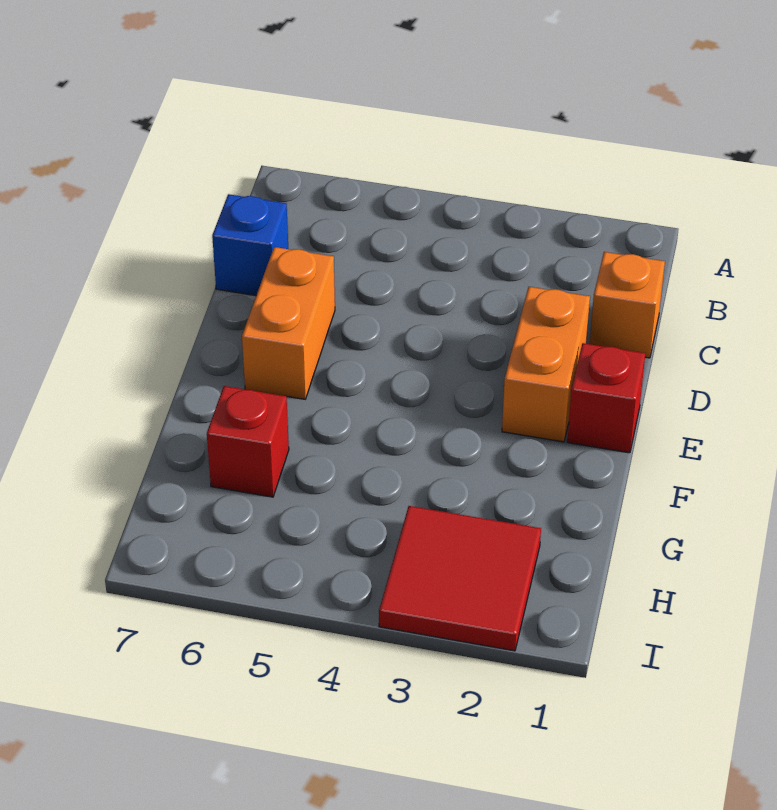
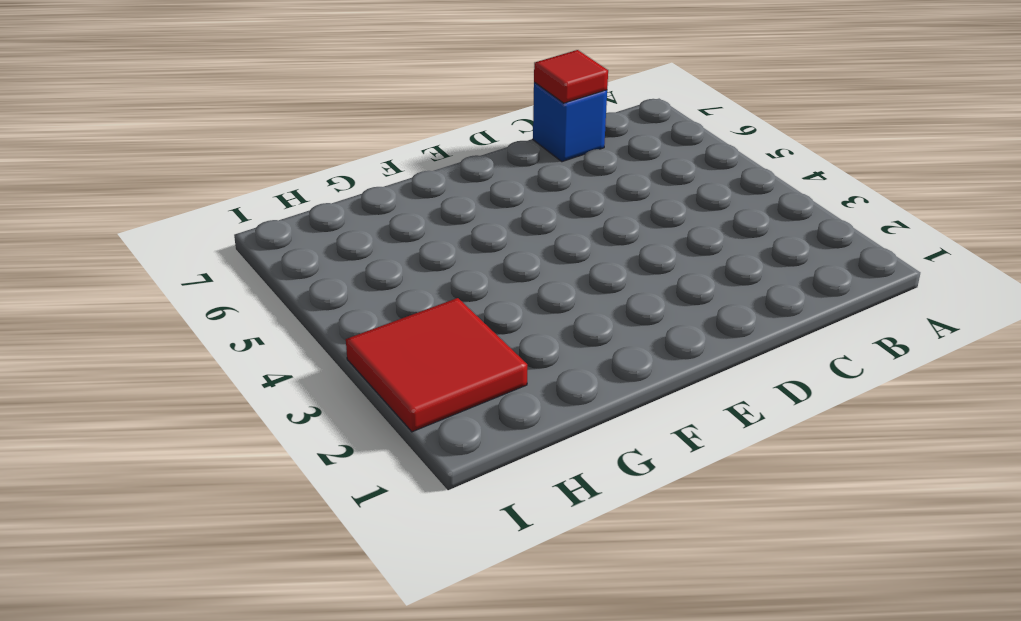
red 1x1 tile [534,50,608,103] -> none
none -> orange 1x1 brick [590,252,665,358]
none -> orange 1x2 brick [502,287,590,442]

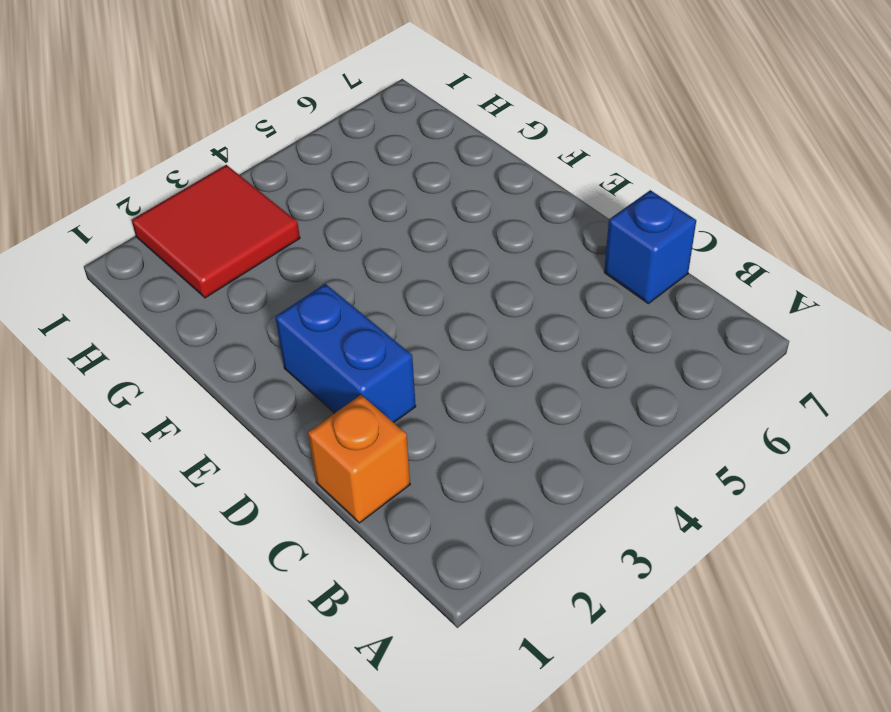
blue 1x2 brick [275,284,416,423] -> orange 1x2 brick [502,287,590,442]
none -> orange 1x2 brick [242,247,335,399]
none -> red 1x1 brick [567,343,645,453]

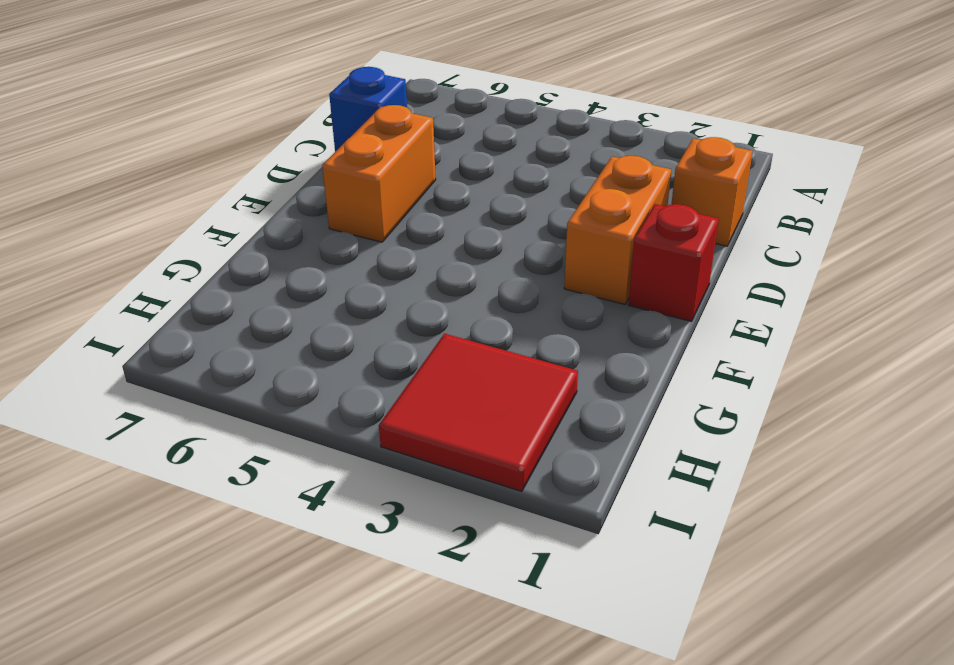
none -> red 1x1 brick [207,386,289,497]

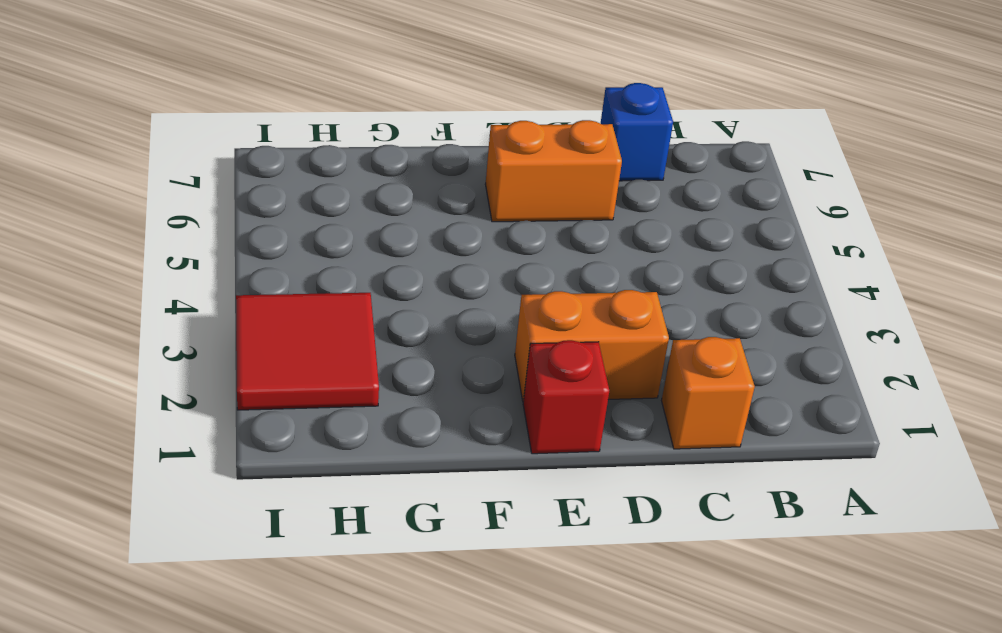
none -> red 1x1 brick [207,386,289,497]

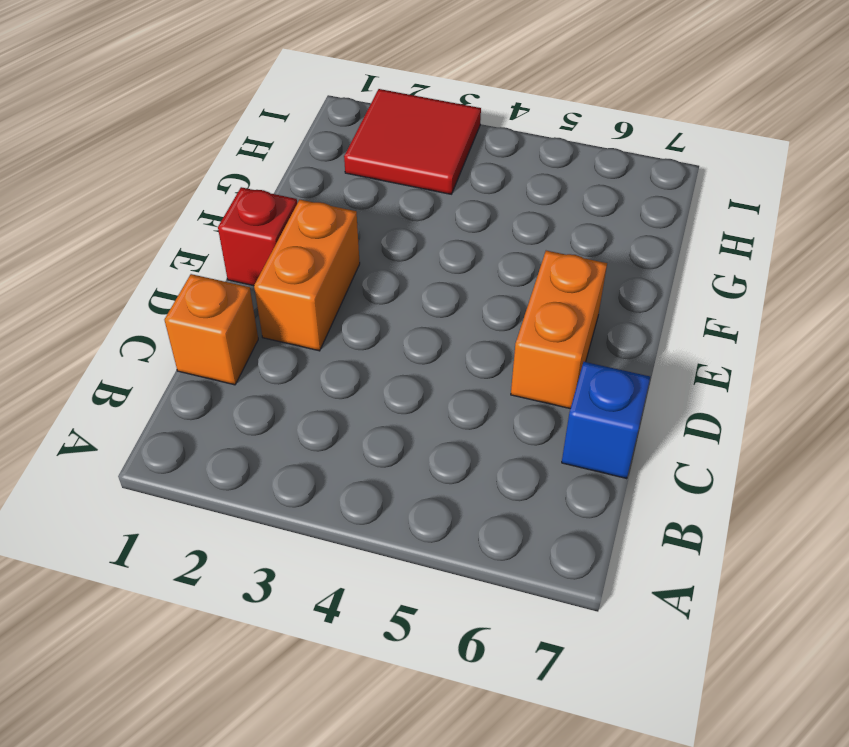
none -> red 1x1 brick [207,386,289,497]

